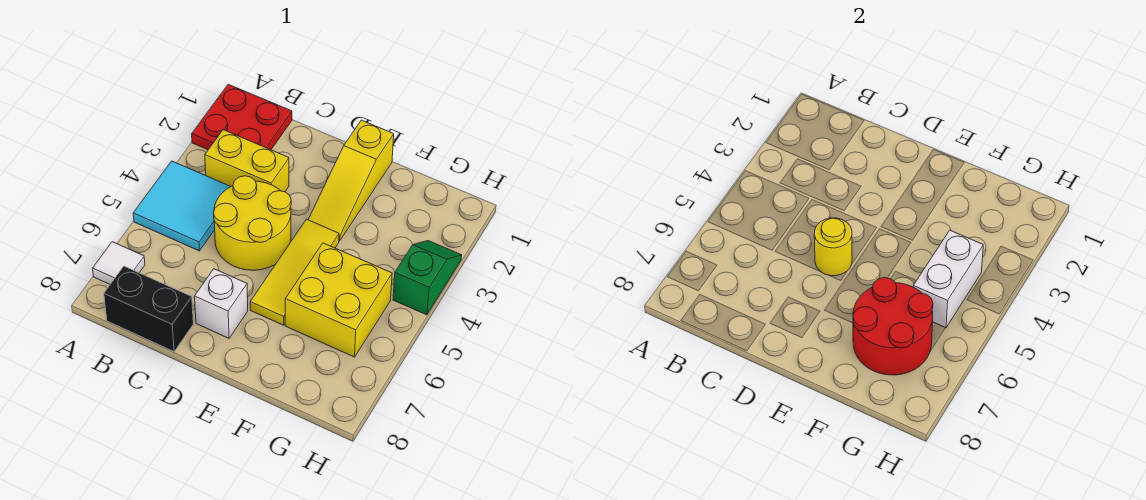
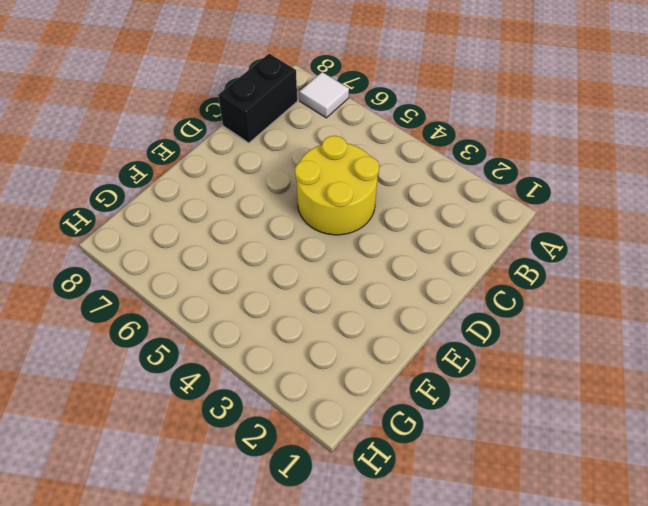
none -> red 2x2 plate [192,84,292,150]
none -> cyan 2x2 tile [133,161,230,251]
none -> yellow 1x2 brick [205,130,289,192]

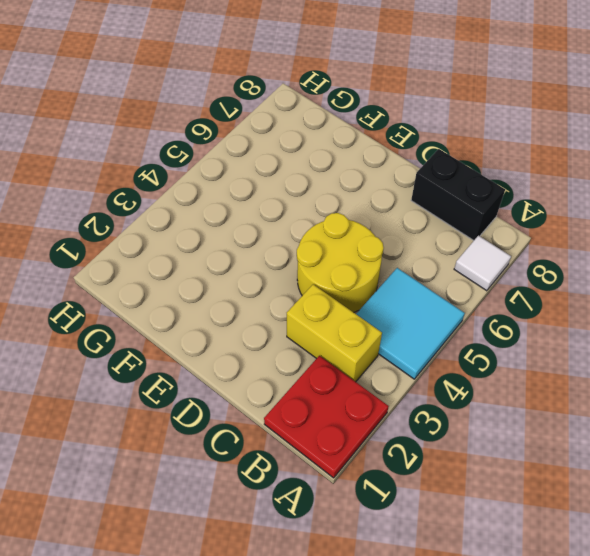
none -> white 1x1 brick [195,269,248,338]
none -> yellow 1x3 slope [308,120,394,241]
none -> yellow 1x3 tile [250,219,339,325]

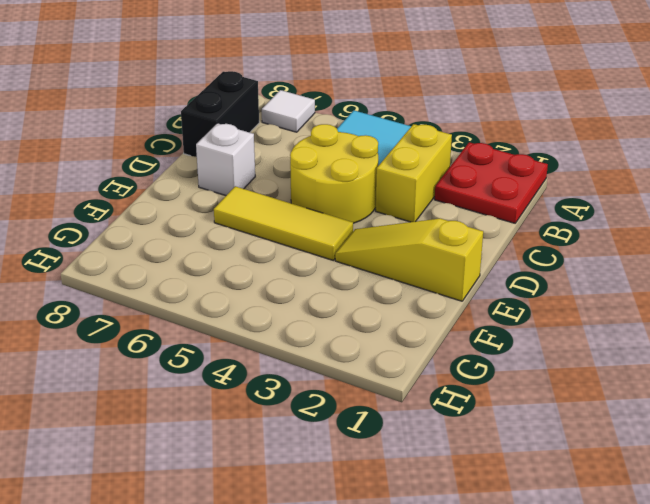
none -> yellow 2x2 brick [285,243,392,357]
none -> green 1x2 slope [393,241,462,315]
none -> yellow 1x1 round brick [814,218,852,276]

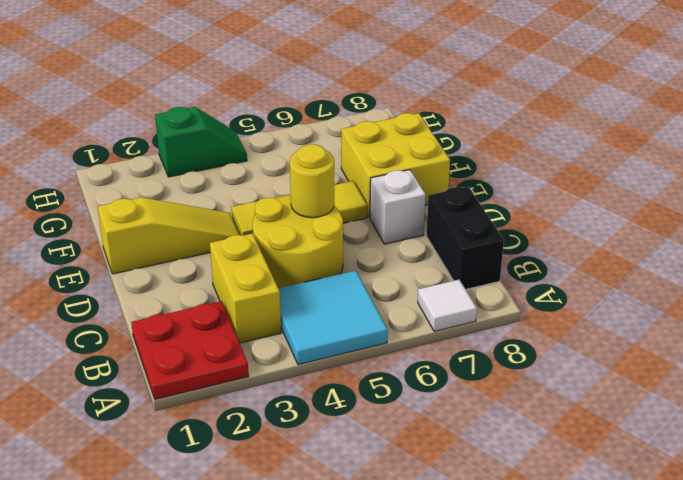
yellow 2x2 brick [341,113,450,218] -> yellow 2x2 brick moved to [285,243,392,357]
green 1x2 slope [155,107,247,177] -> green 1x2 slope turned to [393,241,462,315]
none -> red 2x2 round brick [853,277,933,375]
none -> white 1x2 brick [913,230,983,328]

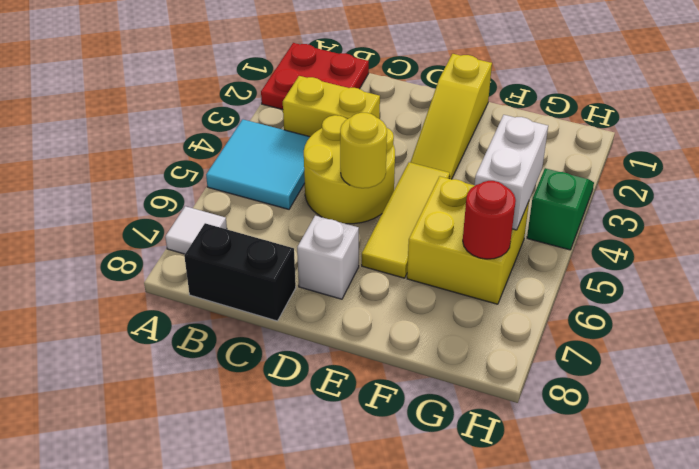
red 1x1 round brick [463,181,516,259] -> red 2x2 round brick [853,277,933,375]

